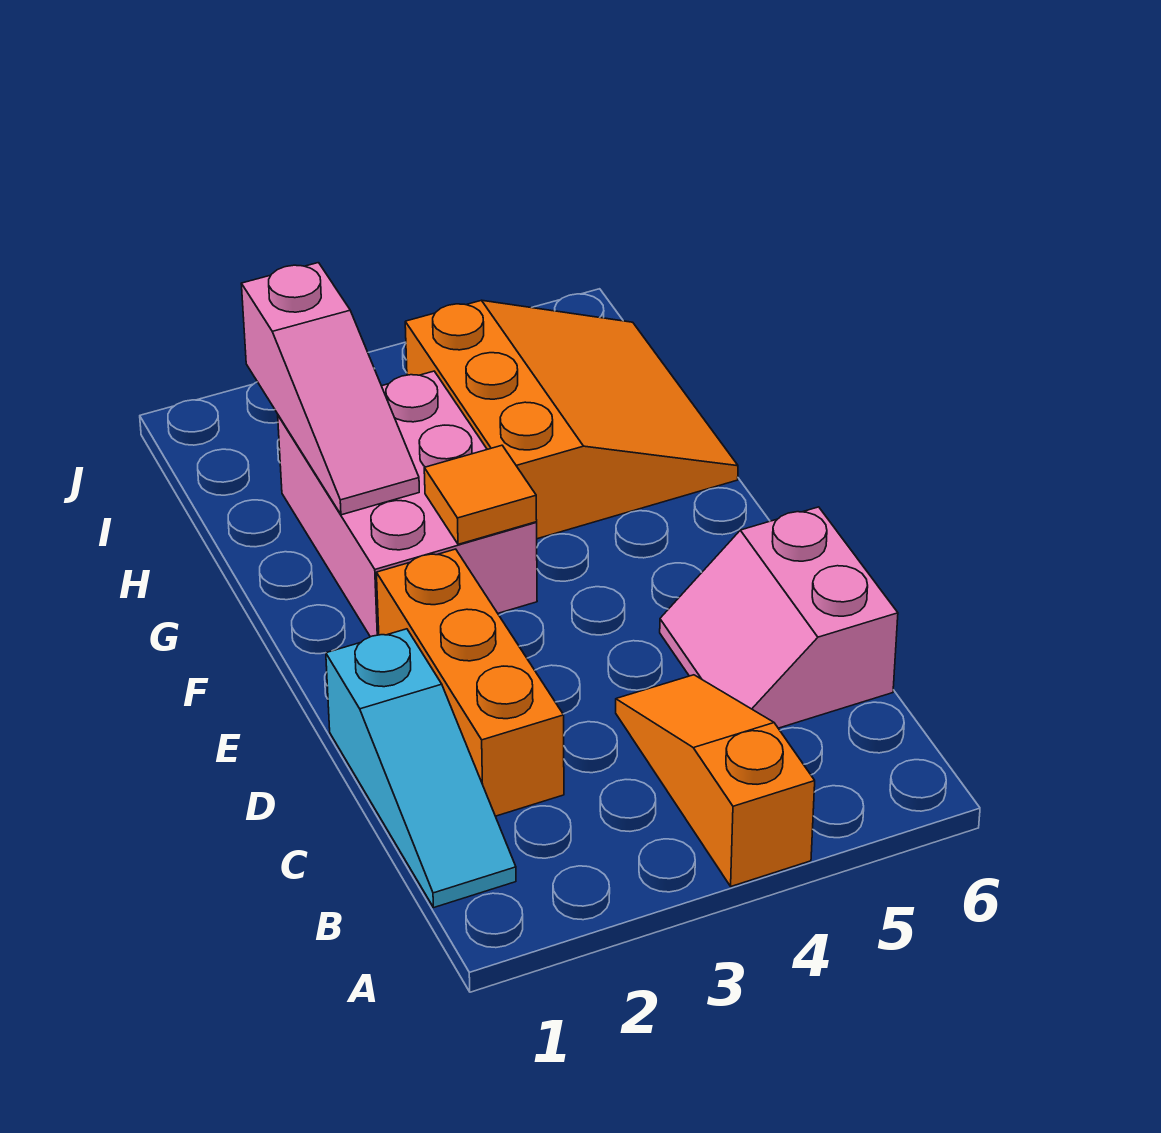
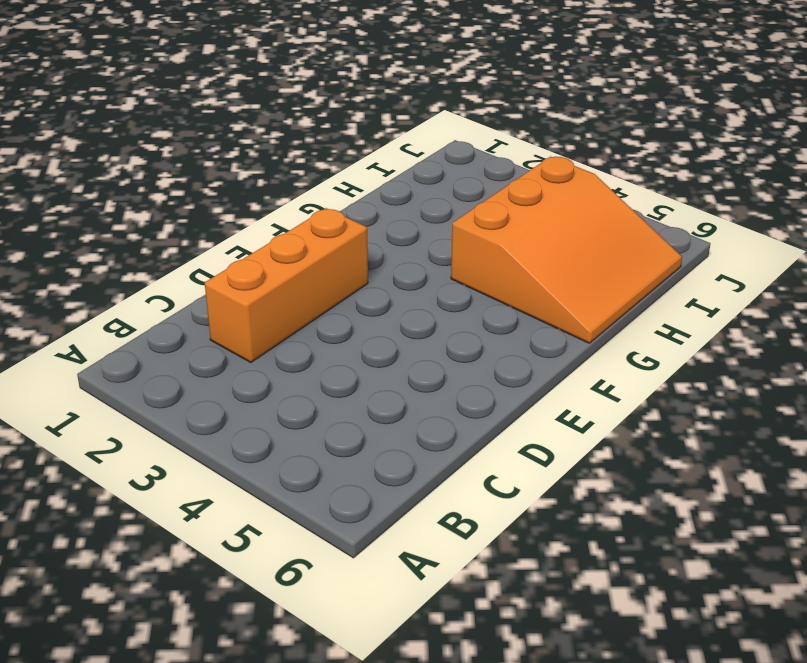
none -> orange 1x3 slope [616,675,815,886]
none -> cyan 1x3 slope [326,629,516,908]

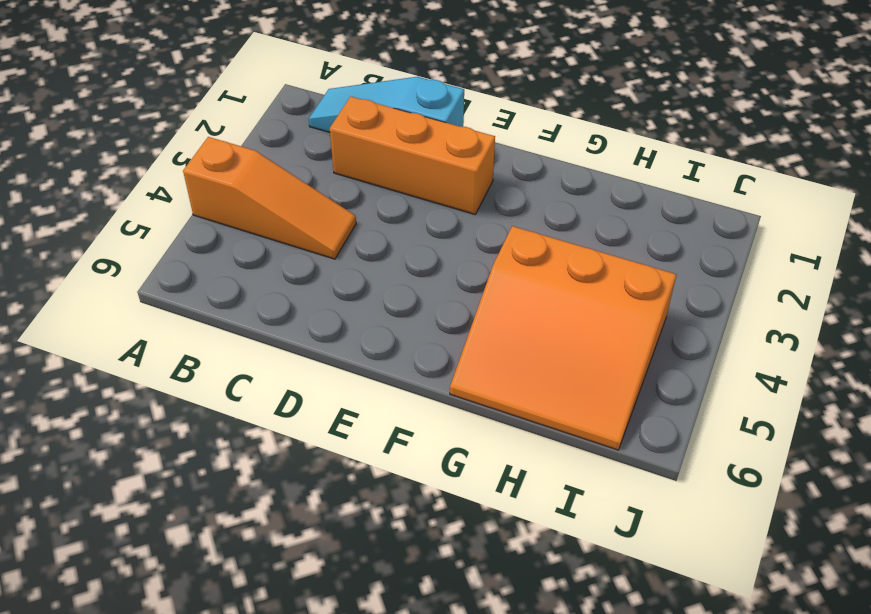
none -> pink 2x2 slope [660,507,898,728]
none -> pink 2x3 brick [278,371,537,637]

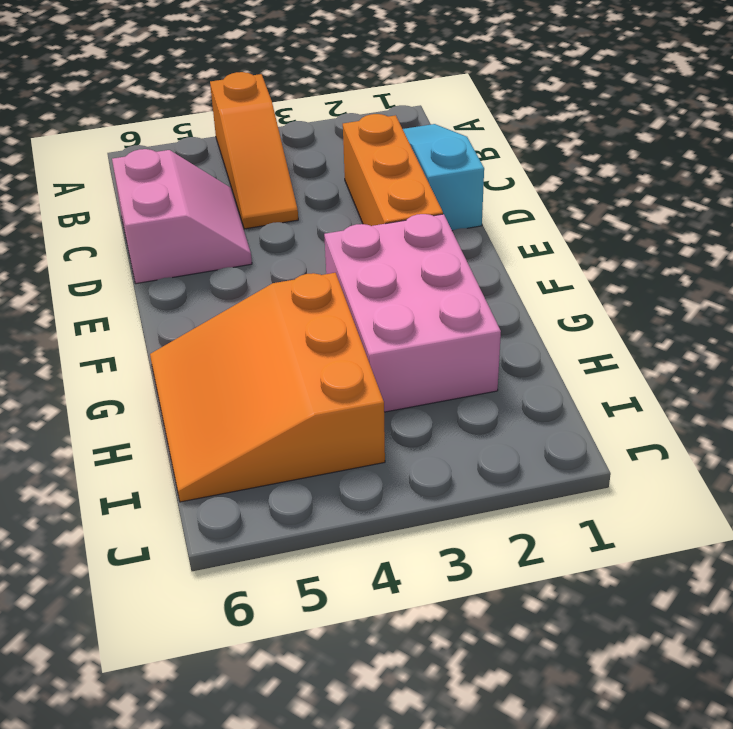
none -> orange 1x1 tile [424,445,537,544]
none -> pink 1x3 slope [241,263,419,515]

